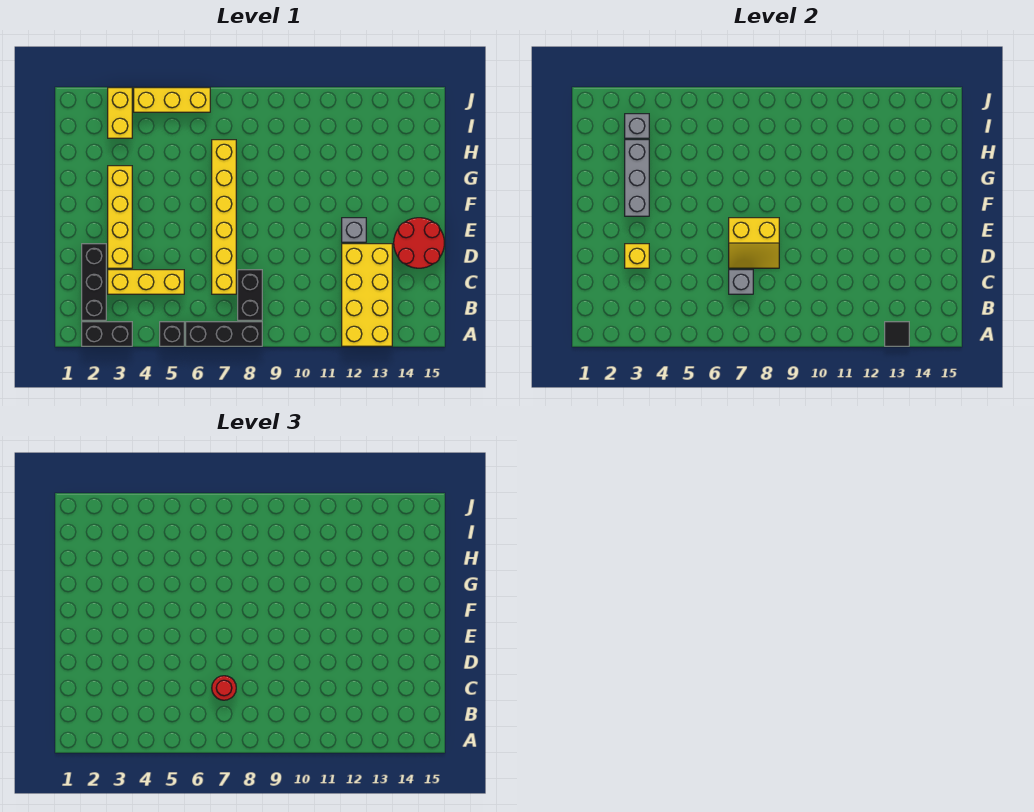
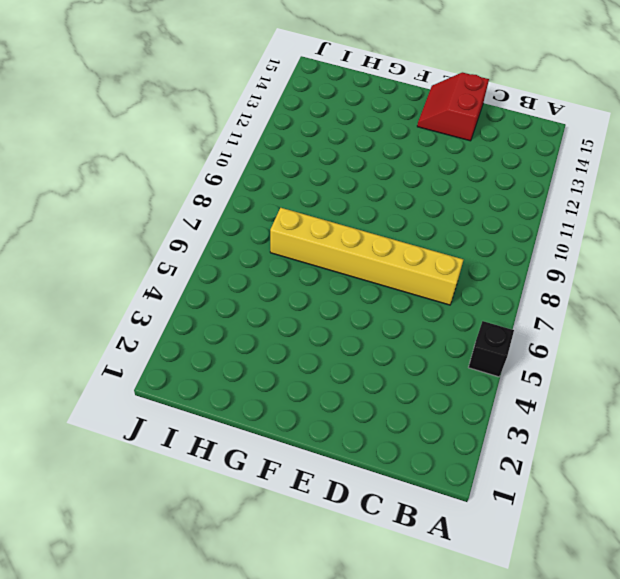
red 2x2 slope [417,72,489,141] -> red 2x2 round brick [394,218,444,268]
none -> black 1x2 brick [82,322,132,346]
none -> black 1x3 brick [186,322,262,346]
none -> yellow 2x4 brick [342,244,392,346]

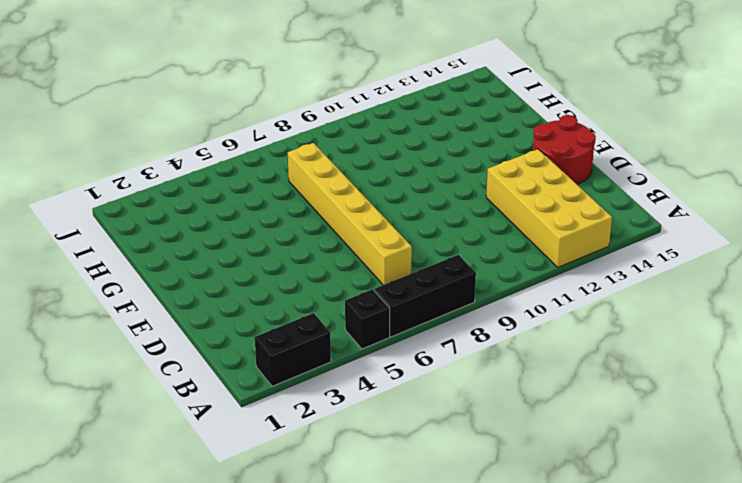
none -> black 1x3 brick [82,244,106,320]
none -> black 1x2 brick [238,270,262,320]
none -> yellow 1x3 brick [108,270,184,294]

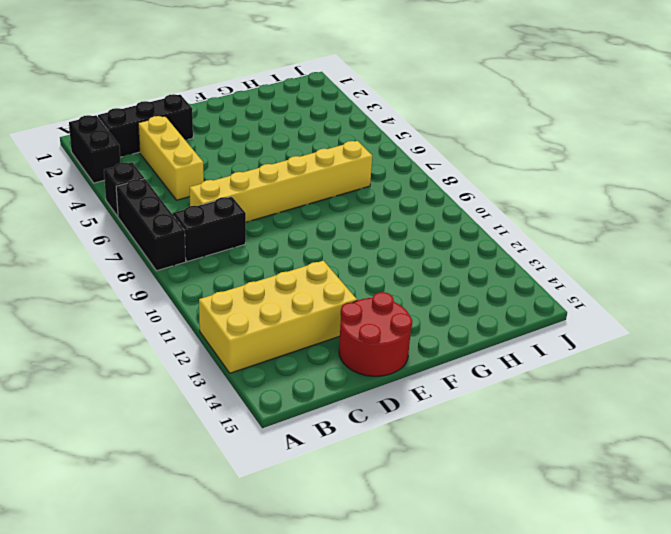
none -> yellow 1x4 brick [108,166,132,268]
none -> grey 1x1 brick [342,218,366,242]
none -> yellow 1x2 brick [108,88,132,138]

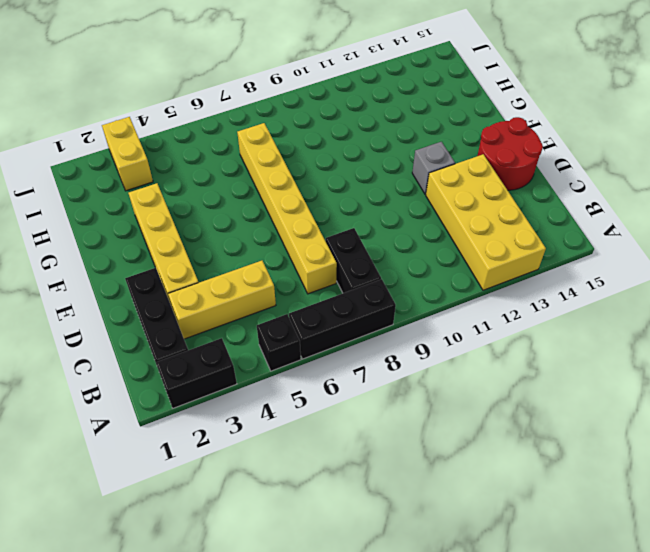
none -> yellow 1x3 brick [134,88,210,112]
none -> black 1x1 tile [885,322,909,346]
none -> grey 1x1 brick [729,270,753,294]

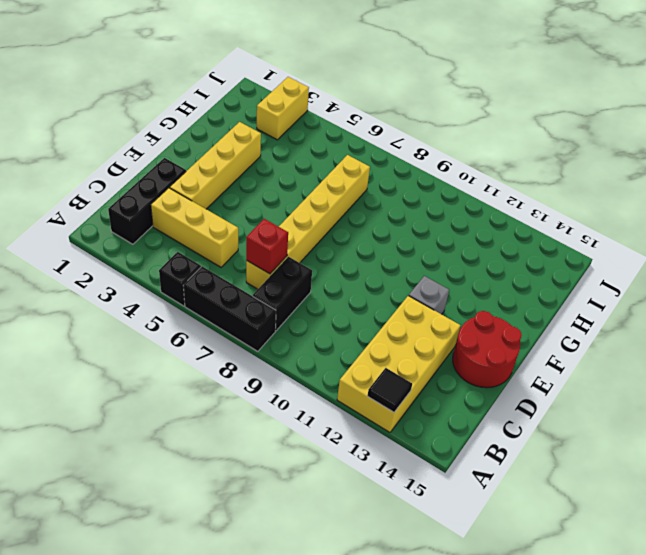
red 1x1 brick [246,219,288,274] -> grey 1x1 brick [729,270,753,294]
none -> black 1x2 brick [82,322,132,346]
none -> yellow 1x3 brick [134,88,210,112]
none -> yellow 1x1 brick [625,244,649,268]

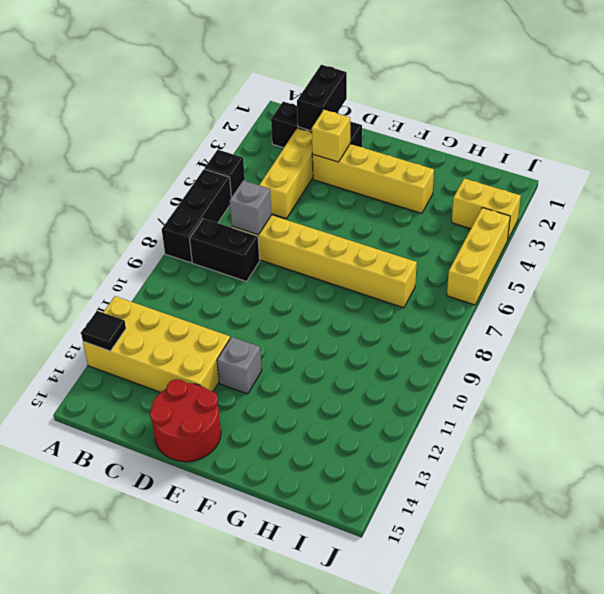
black 1x2 brick [297,65,347,131] -> black 1x2 brick moved to [82,322,132,346]
none -> yellow 2x2 slope [729,218,779,268]
none -> grey 1x3 brick [625,140,649,216]
none -> grey 1x1 brick [625,114,649,138]

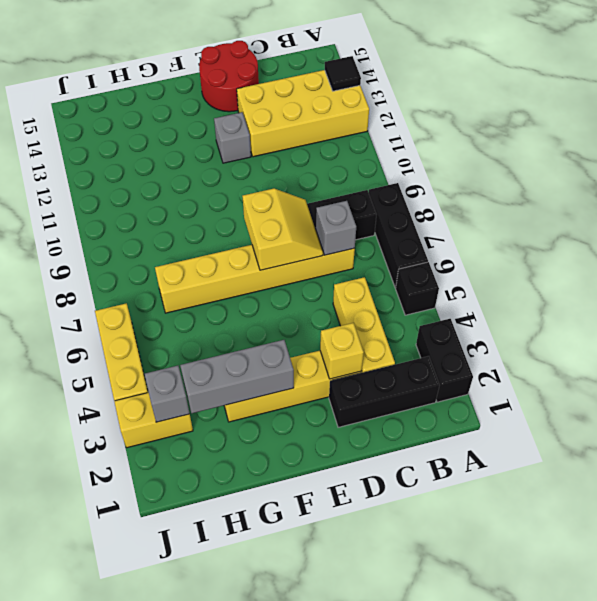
none -> red 1x1 round brick [212,676,236,700]

